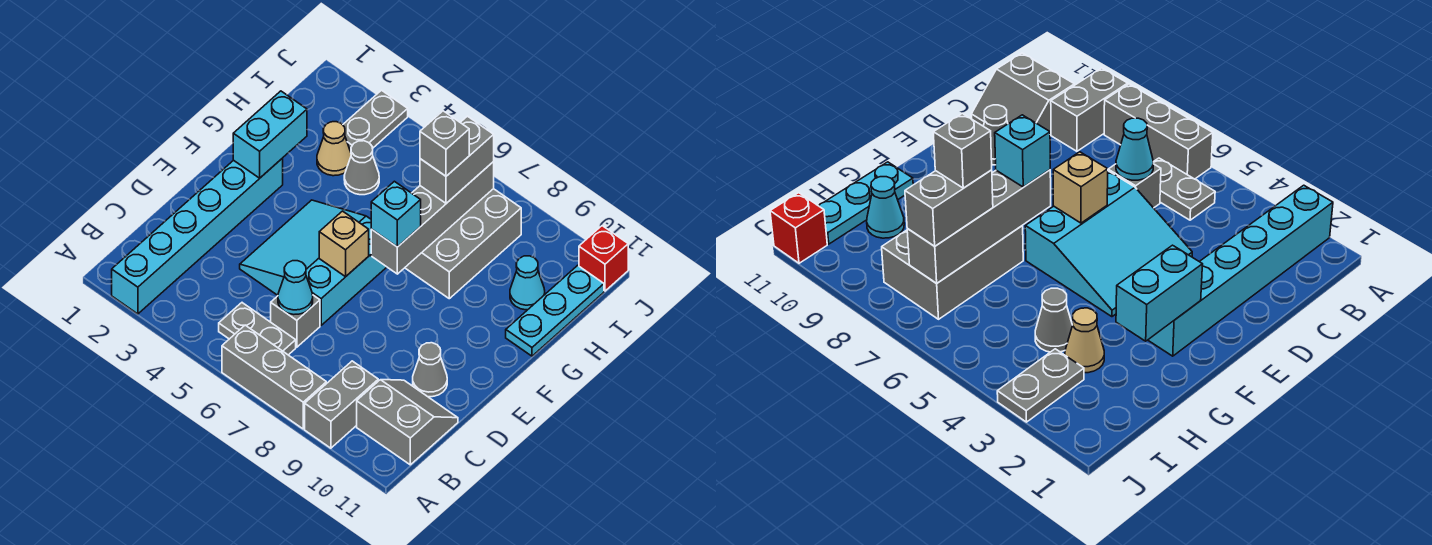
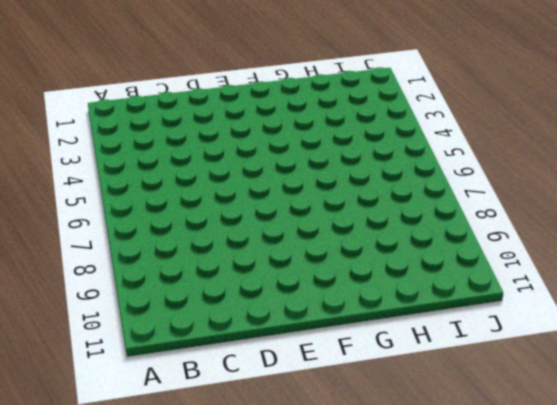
none -> cyan 1x6 brick [112,158,283,314]
none -> grey 1x3 brick [222,325,326,429]
none -> grey 1x2 brick [305,361,378,448]

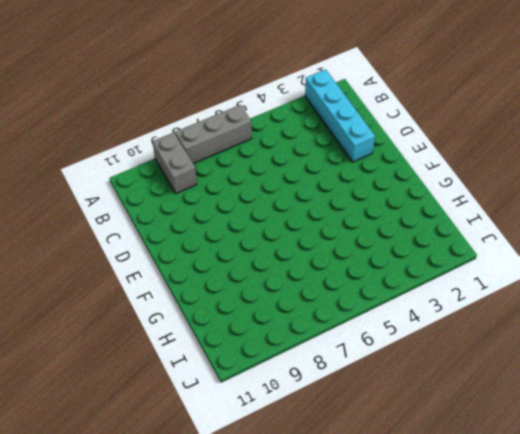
cyan 1x4 brick [305,69,375,162] -> cyan 1x6 brick [112,158,283,314]
none -> grey 1x2 plate [219,303,296,355]
none -> grey 2x2 slope [357,380,458,465]
none -> grey 1x1 brick [271,295,320,347]

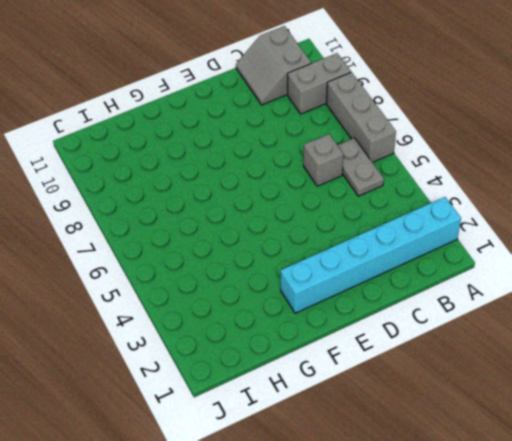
none -> cyan 3x3 slope [240,200,386,325]
none -> grey 1x1 cone [413,343,447,397]
none -> grey 2x3 brick [405,189,521,299]

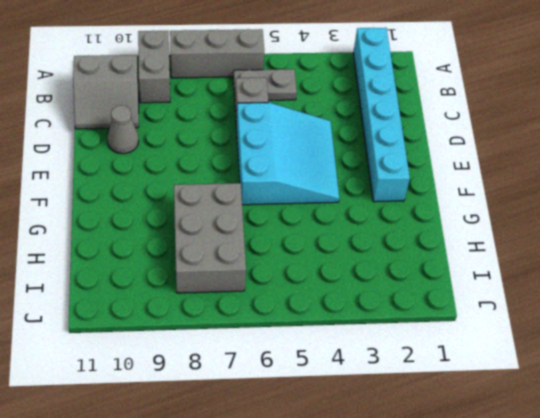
none -> cyan 1x3 plate [506,265,604,356]
none -> tan 1x1 cone [317,122,351,176]
none -> grey 1x1 cone [344,141,379,195]

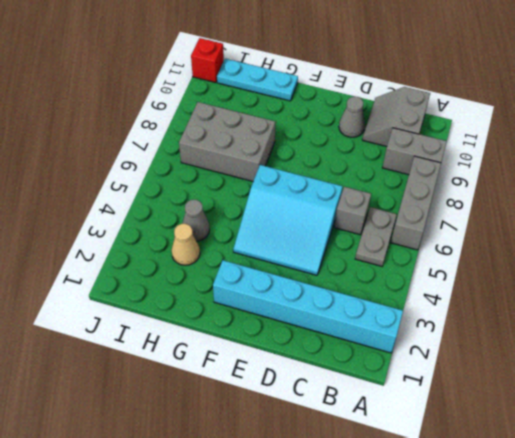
none -> cyan 1x1 cone [510,256,545,310]
none -> grey 1x2 plate [343,90,408,152]
none -> cyan 1x1 cone [278,261,313,315]

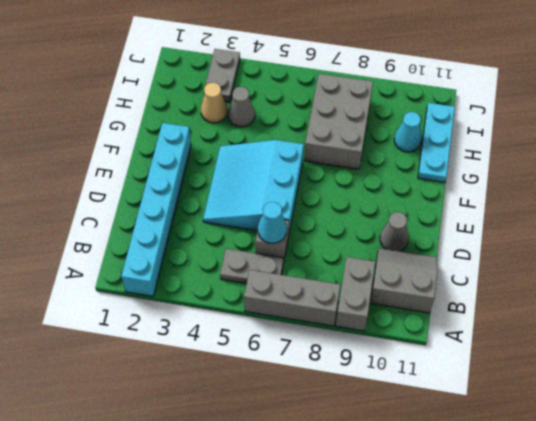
none -> red 1x1 brick [579,226,628,291]
none -> tan 1x1 brick [319,211,369,277]
none -> cyan 1x2 brick [233,91,307,178]

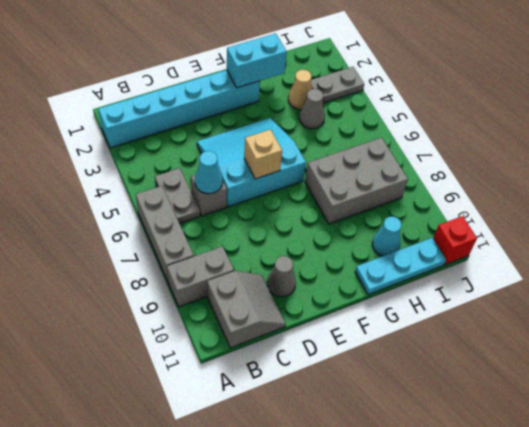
none -> grey 1x4 brick [371,162,494,274]
none -> cyan 1x1 brick [371,181,421,247]
none -> grey 1x2 brick [420,116,494,203]

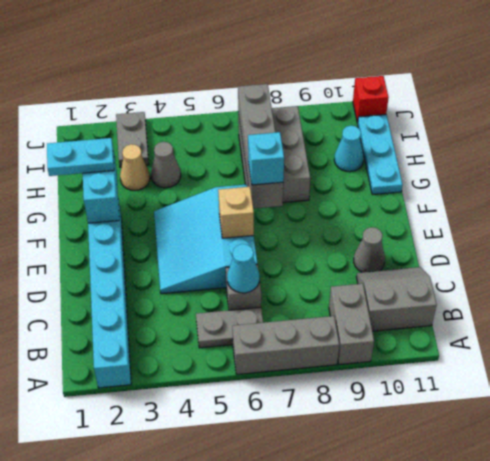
cyan 1x2 plate [47,138,114,176] -> none
none -> grey 1x2 brick [420,116,494,203]
none -> grey 1x1 brick [420,111,469,176]

